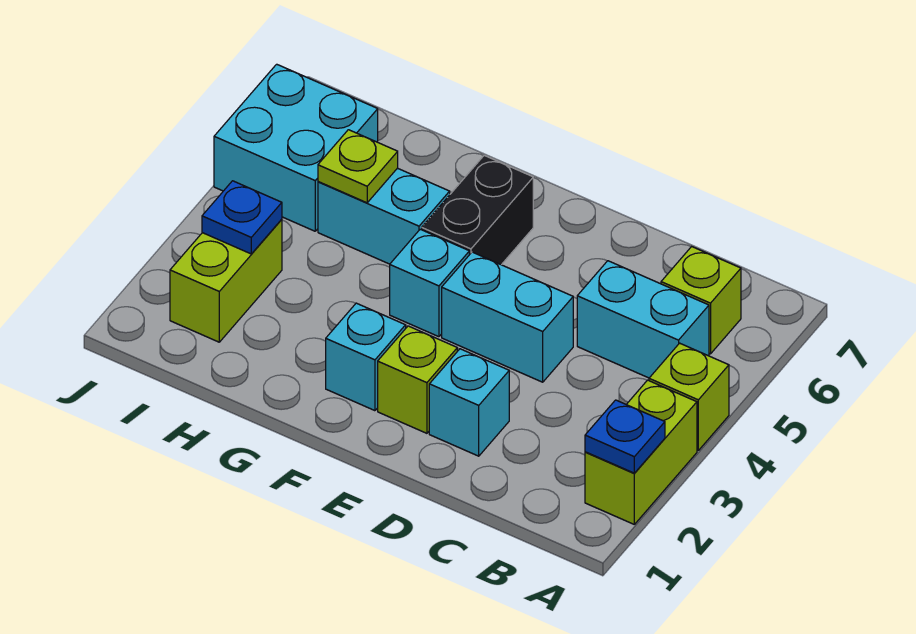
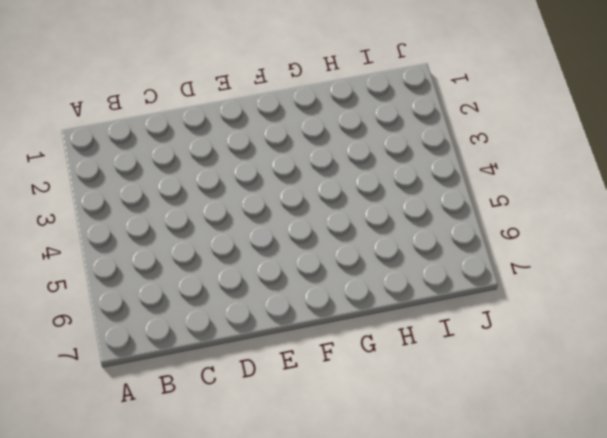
none -> lime 1x2 brick [585,380,697,524]
none -> lime 1x1 brick [649,343,729,450]
none -> cyan 1x2 brick [577,261,709,378]

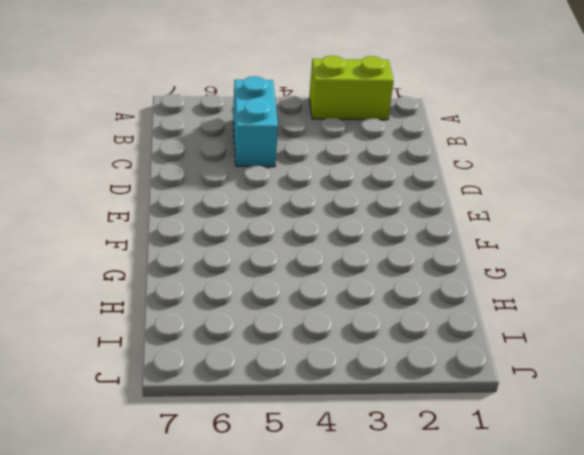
none -> lime 1x1 brick [649,343,729,450]
none -> lime 1x1 brick [661,247,741,354]
none -> cyan 1x1 brick [429,349,509,456]

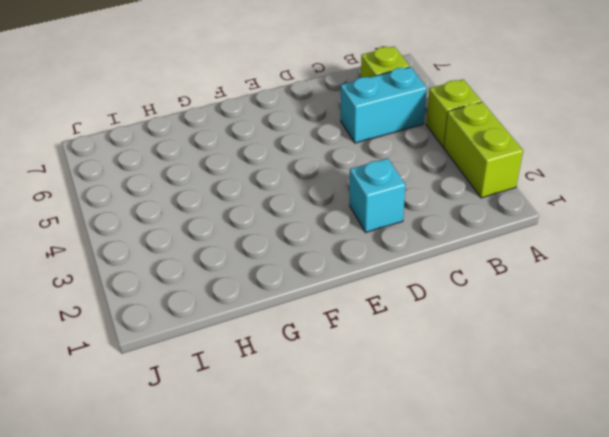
none -> cyan 1x2 brick [442,252,573,382]
none -> lime 1x1 brick [378,326,457,433]
none -> cyan 1x1 brick [326,303,406,411]

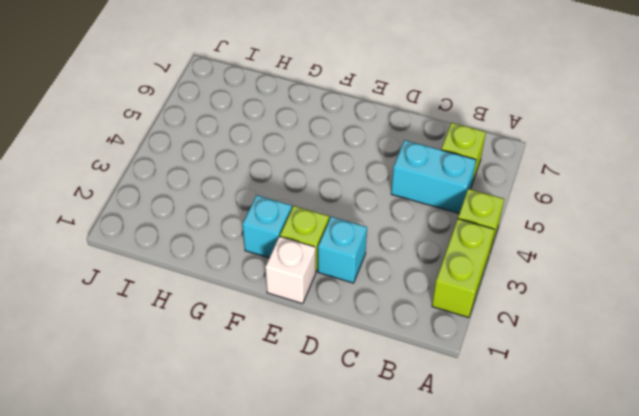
white 1x1 brick [265,237,316,304] -> none
none -> cyan 1x2 brick [442,252,573,382]
none -> cyan 1x1 brick [390,229,469,337]
none -> black 1x2 brick [422,155,533,265]

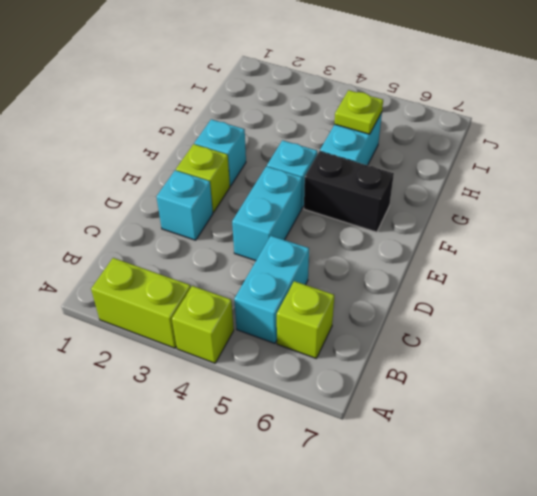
none -> lime 1x2 brick [170,219,282,342]
none -> cyan 2x2 brick [214,64,378,231]
none -> blue 1x1 plate [585,400,665,473]

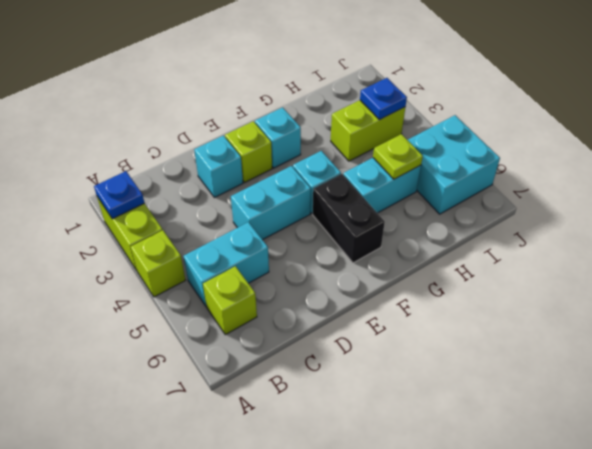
lime 1x2 brick [331,100,405,161] -> lime 1x2 brick turned to [170,219,282,342]

